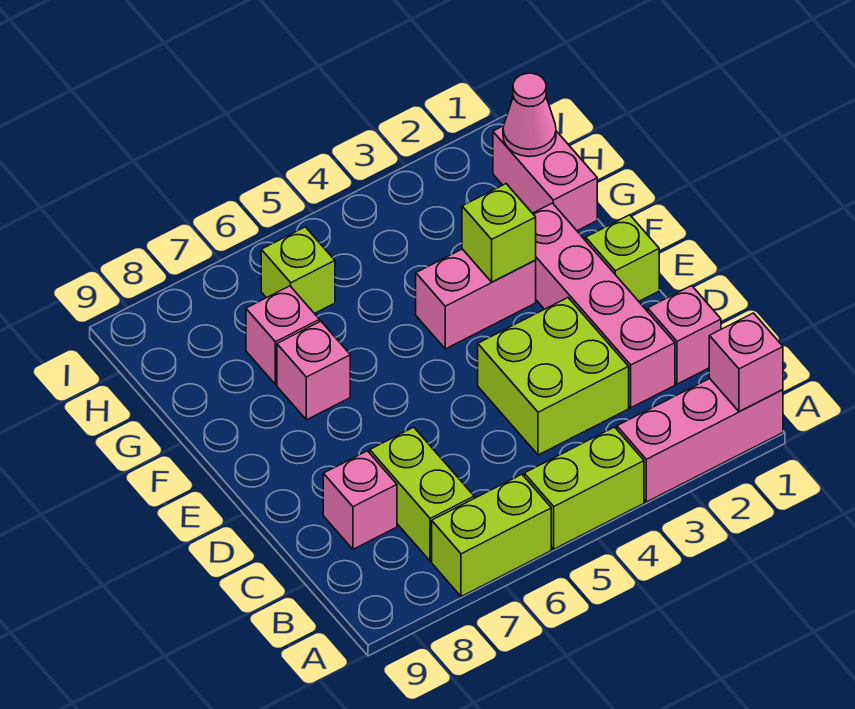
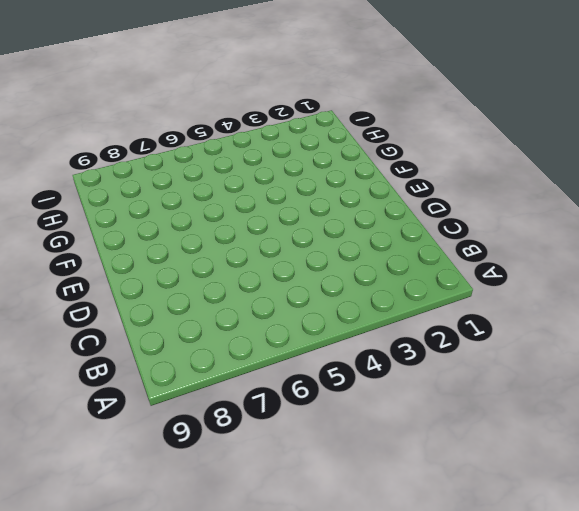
none -> pink 1x3 brick [617,379,783,502]
none -> lime 1x2 brick [524,427,644,549]
none -> lime 1x2 brick [432,474,551,596]

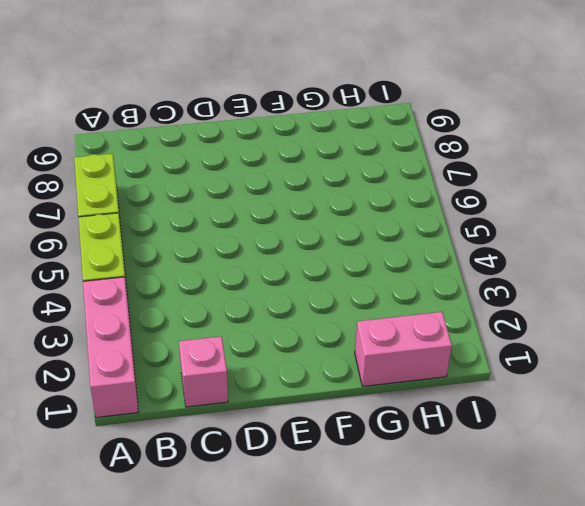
none -> lime 1x2 brick [370,427,474,561]
none -> pink 1x4 brick [533,203,675,408]
none -> lime 2x2 brick [478,298,629,455]

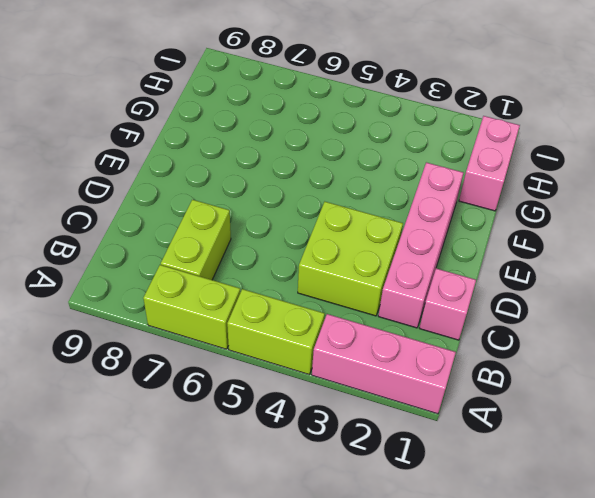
none -> pink 1x1 brick [323,451,397,549]
none -> lime 1x1 brick [586,215,659,301]
none -> pink 1x2 brick [416,249,536,349]

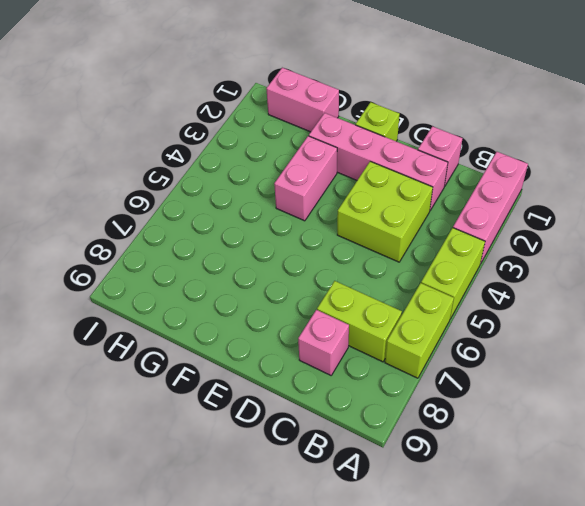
none -> pink 1x1 brick [277,321,350,420]
none -> pink 1x1 brick [246,286,320,384]
none -> lime 1x1 brick [261,227,335,314]

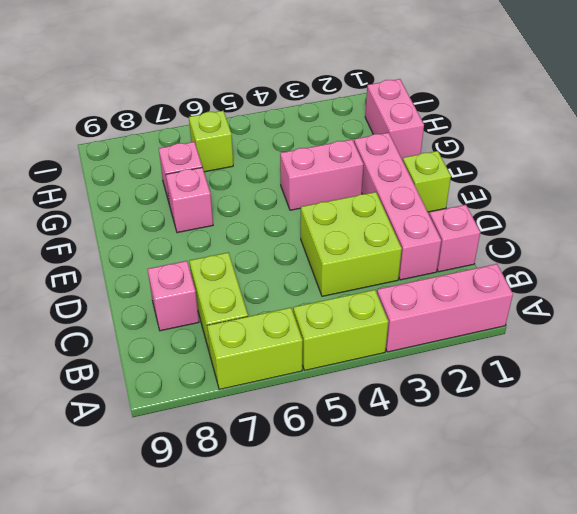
none -> pink 1x1 brick [709,313,783,412]
none -> lime 1x1 brick [462,184,536,282]
none -> pink 1x1 cone [503,73,556,157]

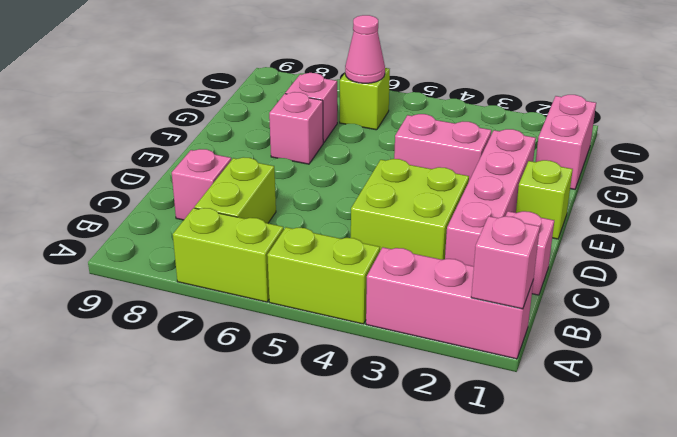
pink 1x1 cone [345,15,385,83] -> pink 1x1 cone moved to [503,73,556,157]
none -> lime 1x1 brick [462,184,536,282]

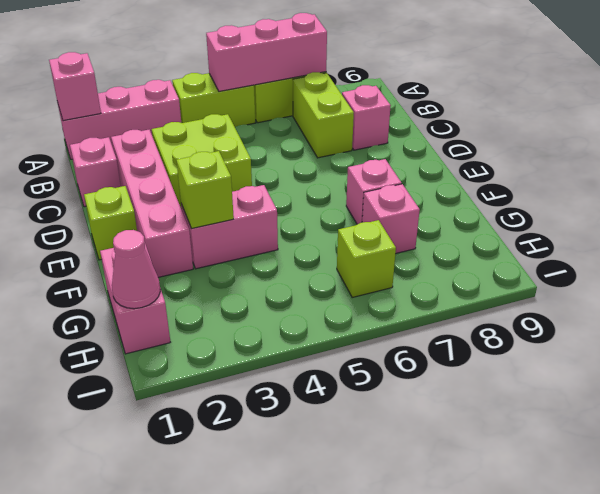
pink 1x3 brick [206,13,327,91] -> none

